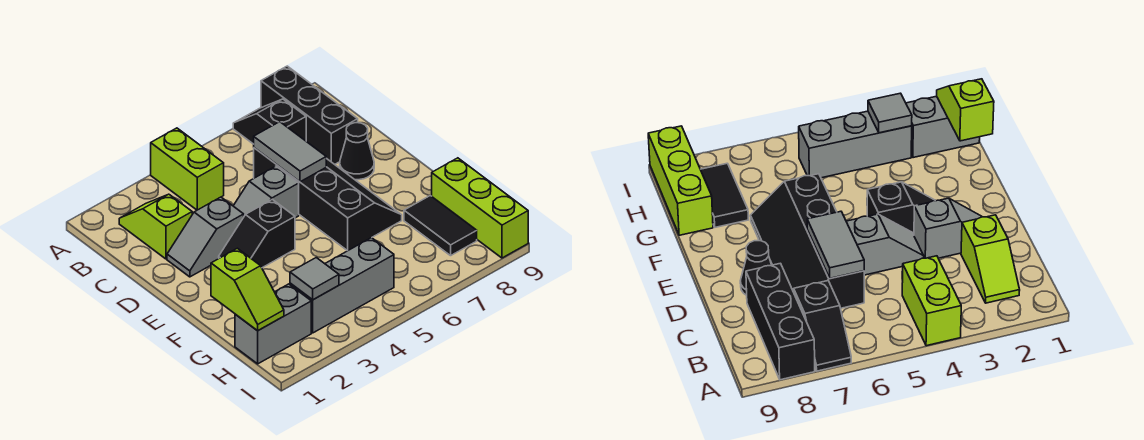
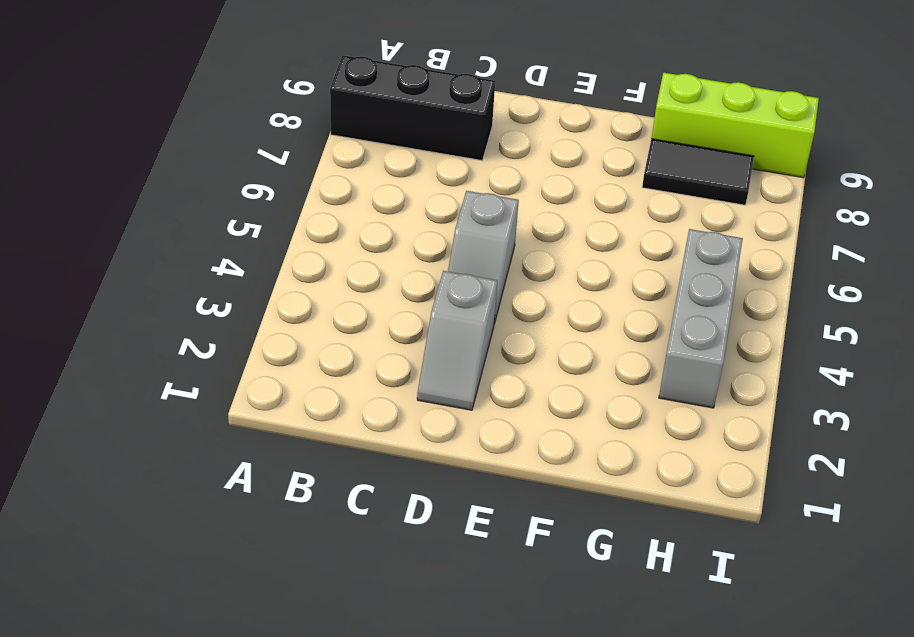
none -> lime 1x2 brick [151,128,224,210]
none -> black 1x2 slope [233,99,306,144]
none -> lime 1x2 slope [119,194,192,259]

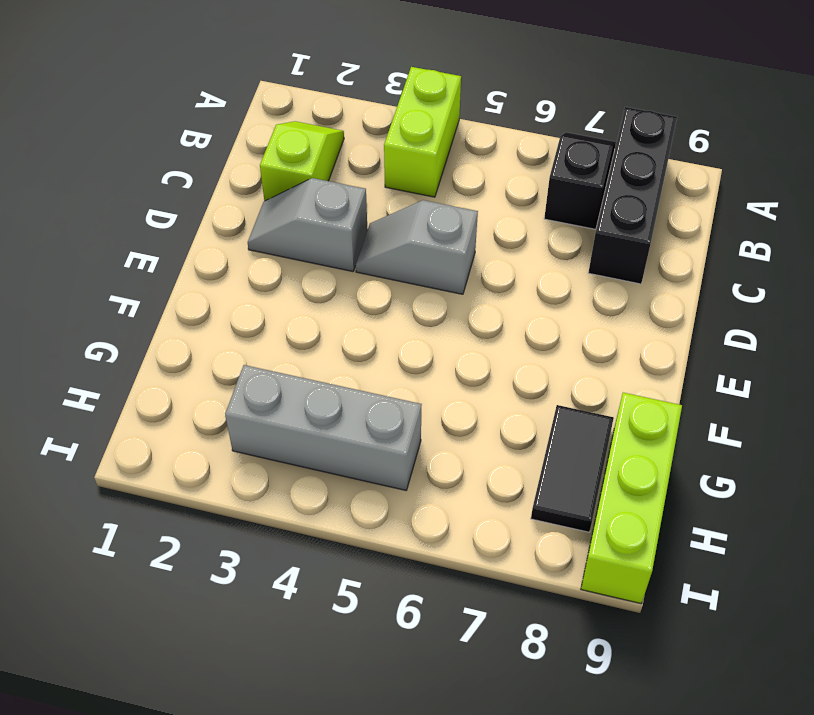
none -> black 2x4 slope [254,148,402,251]
none -> black 1x1 cone [340,123,374,180]
none -> black 1x2 slope [219,199,295,268]

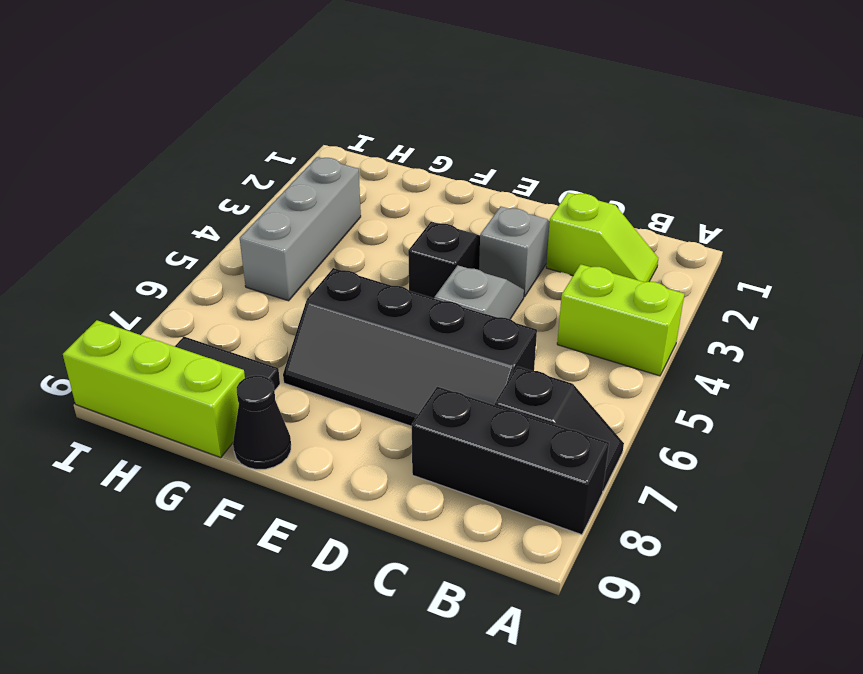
black 1x1 cone [233,375,291,469] -> black 1x1 cone moved to [340,123,374,180]
none -> grey 1x2 brick [235,284,311,364]
none -> grey 1x2 tile [254,122,326,182]
none -> lime 1x2 slope [211,248,284,331]

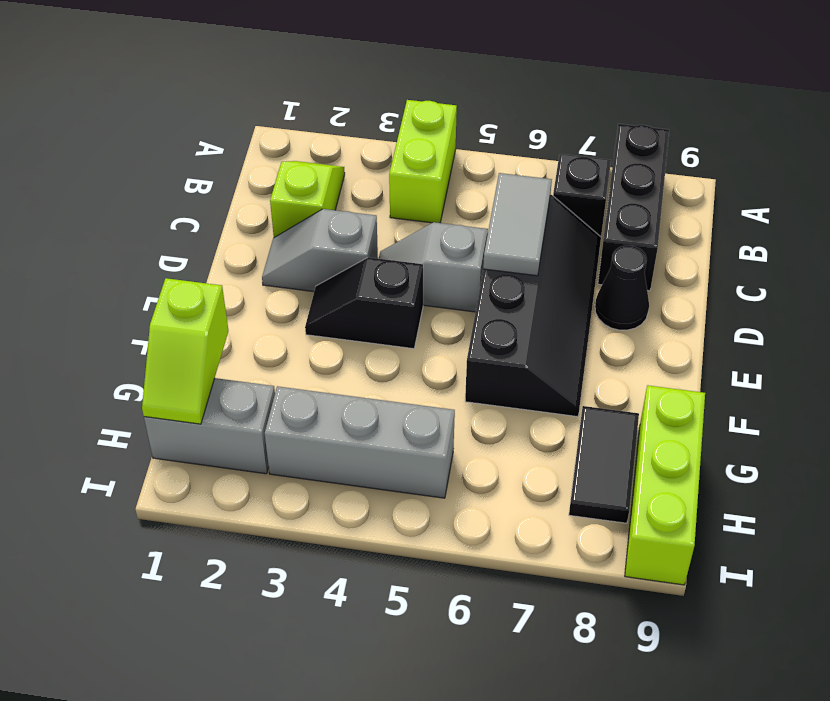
none -> grey 1x1 tile [290,258,339,300]

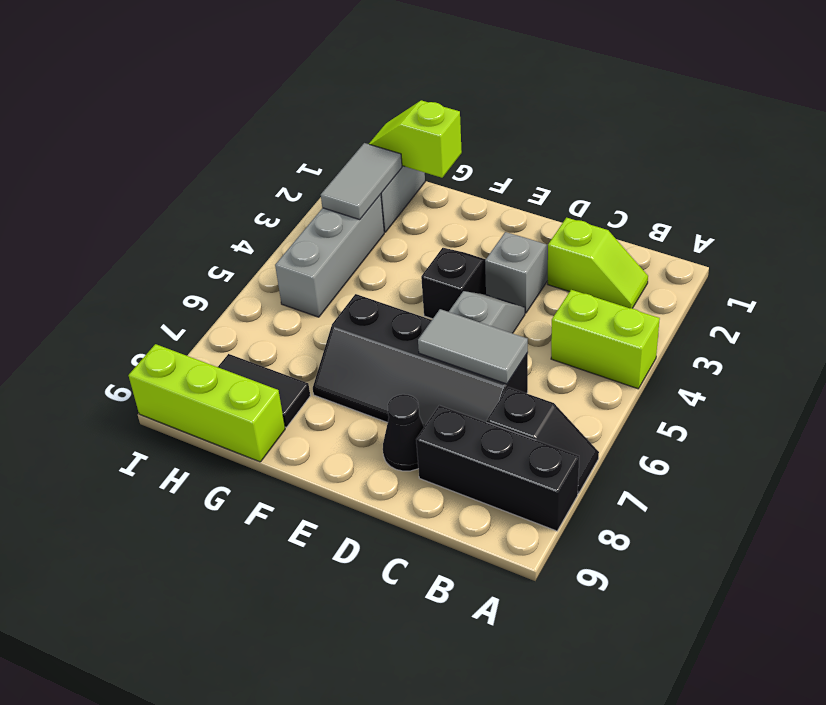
grey 1x2 tile [321,143,402,220] -> grey 1x1 tile [290,258,339,300]

